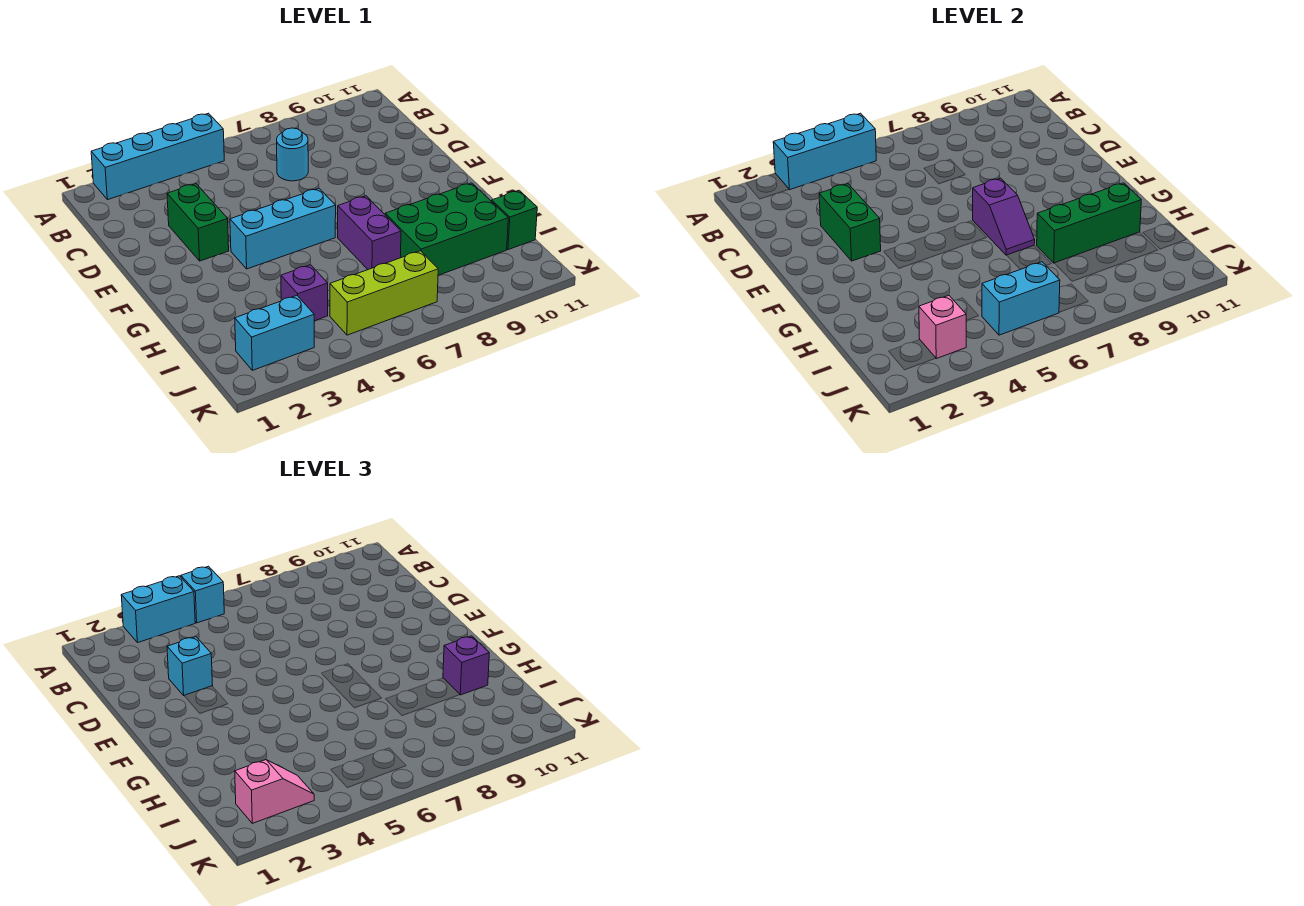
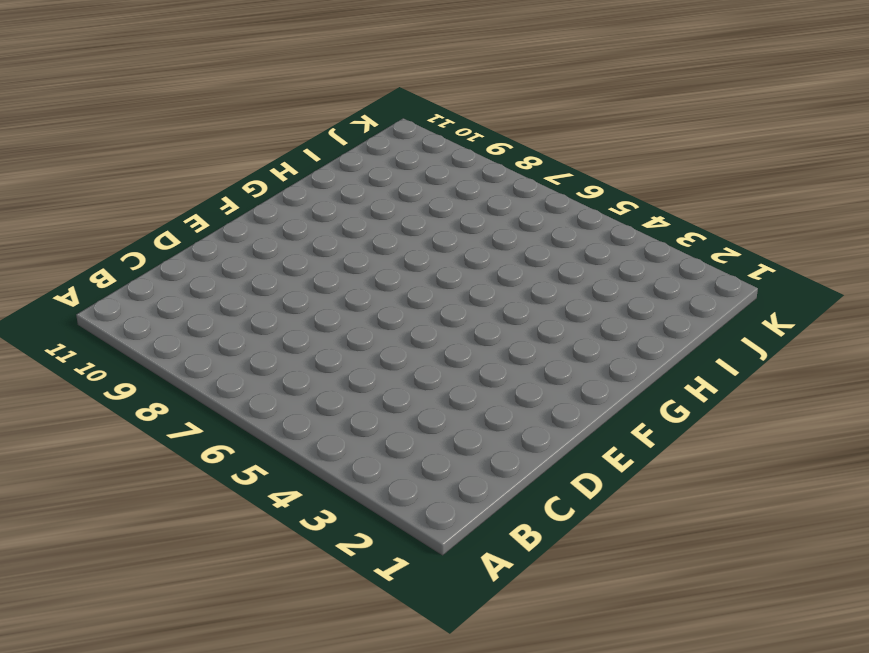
none -> cyan 1x4 brick [91,113,224,200]
none -> cyan 1x1 round brick [277,128,308,181]
none -> green 1x2 brick [167,184,229,261]

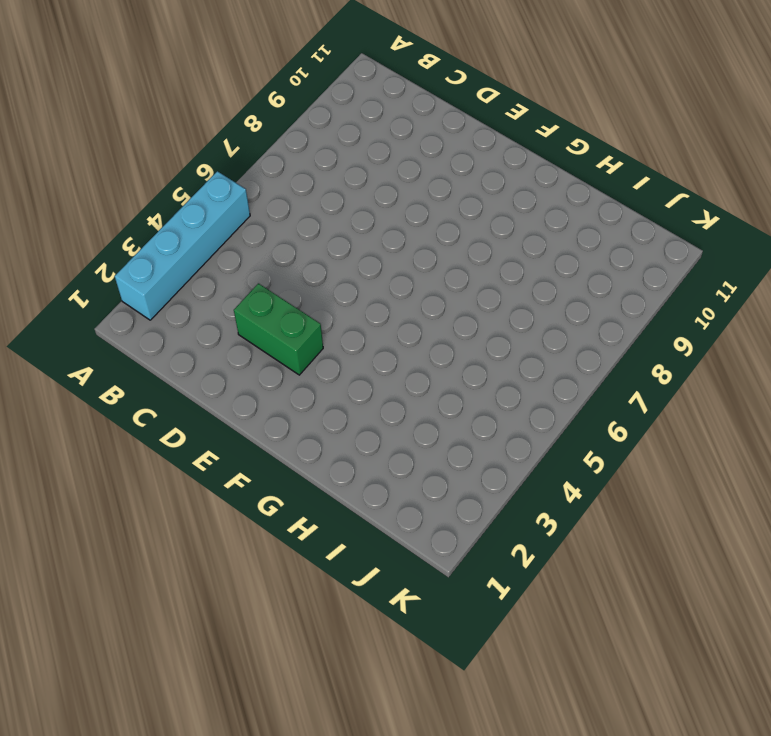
none -> cyan 1x1 round brick [277,128,308,181]
none -> cyan 1x3 brick [230,188,336,269]
none -> purple 1x2 brick [338,196,401,269]

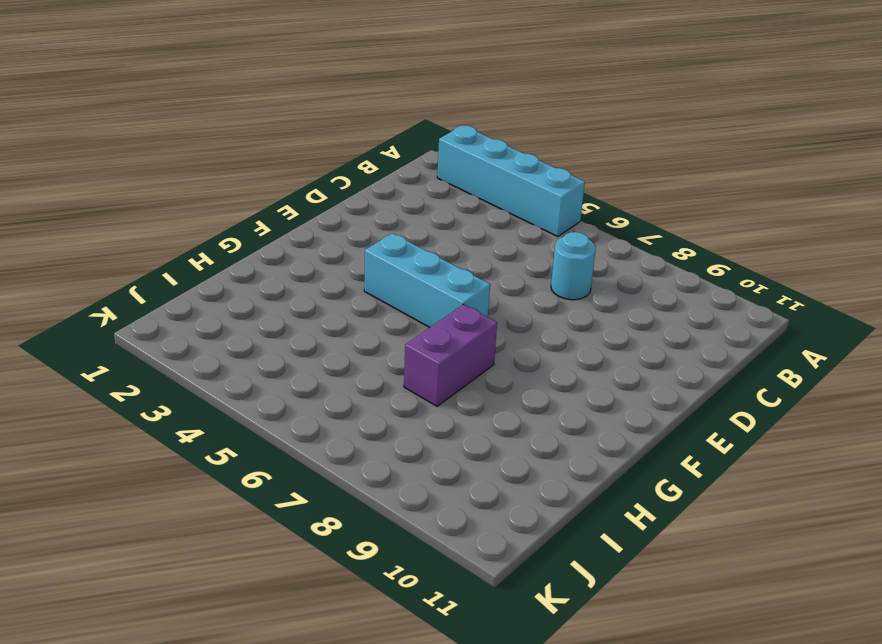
none -> green 1x2 brick [167,184,229,261]
none -> green 2x3 brick [385,183,508,275]
none -> purple 1x1 brick [281,265,328,321]

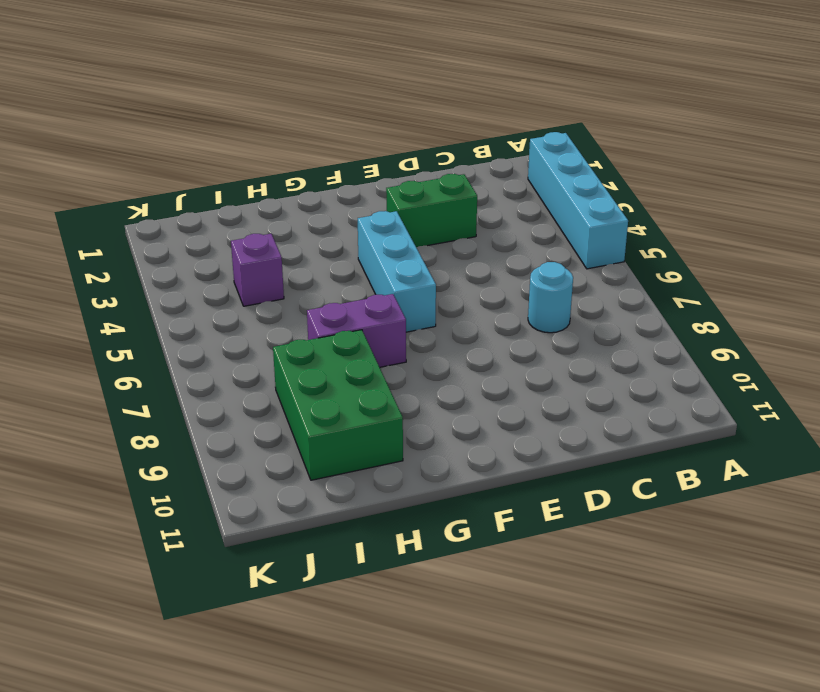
none -> green 1x1 brick [492,190,537,250]
none -> cyan 1x2 brick [235,296,314,370]
none -> lime 1x3 brick [330,251,438,335]

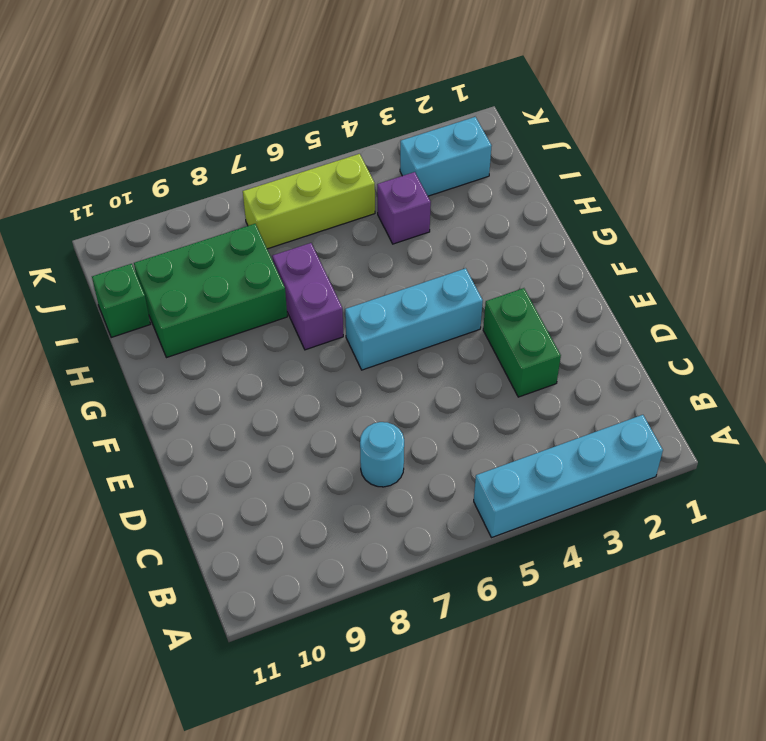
none -> cyan 1x3 brick [773,113,876,190]
none -> green 1x2 brick [819,184,881,261]
none -> purple 1x2 slope [973,178,1035,255]

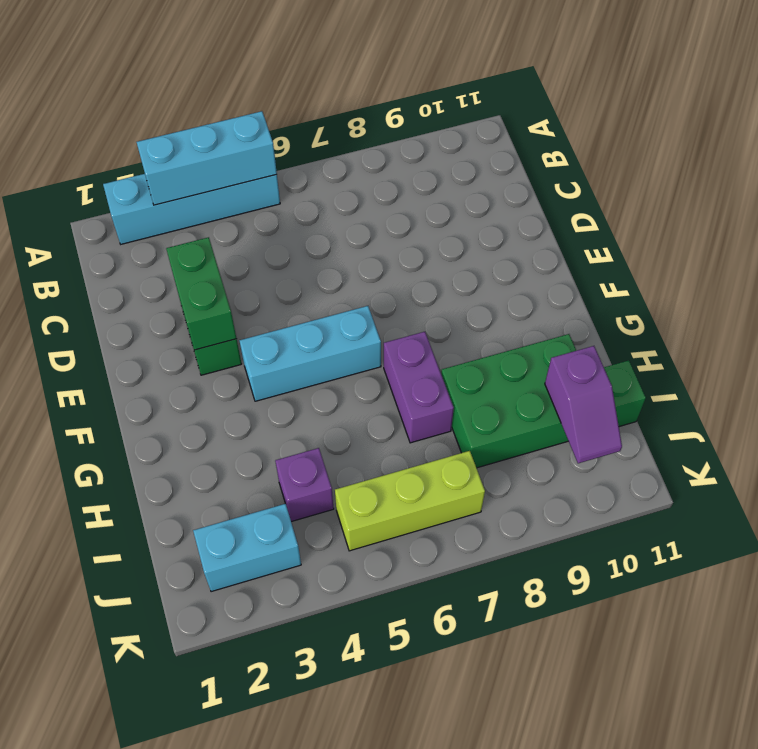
purple 1x2 slope [545,346,622,463] -> purple 1x2 slope moved to [973,178,1035,255]
none -> cyan 1x1 round brick [277,128,308,181]
none -> green 1x3 brick [1037,183,1141,263]
none -> pink 1x1 brick [919,295,966,359]

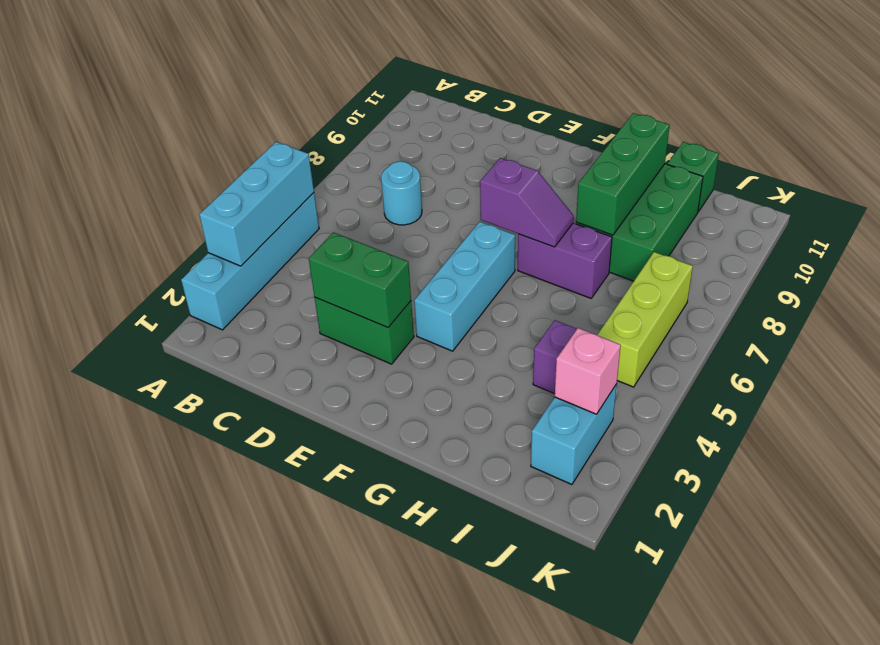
none -> cyan 1x2 brick [982,262,1060,335]
none -> cyan 1x2 brick [121,576,195,643]
none -> cyan 1x1 brick [181,566,224,623]

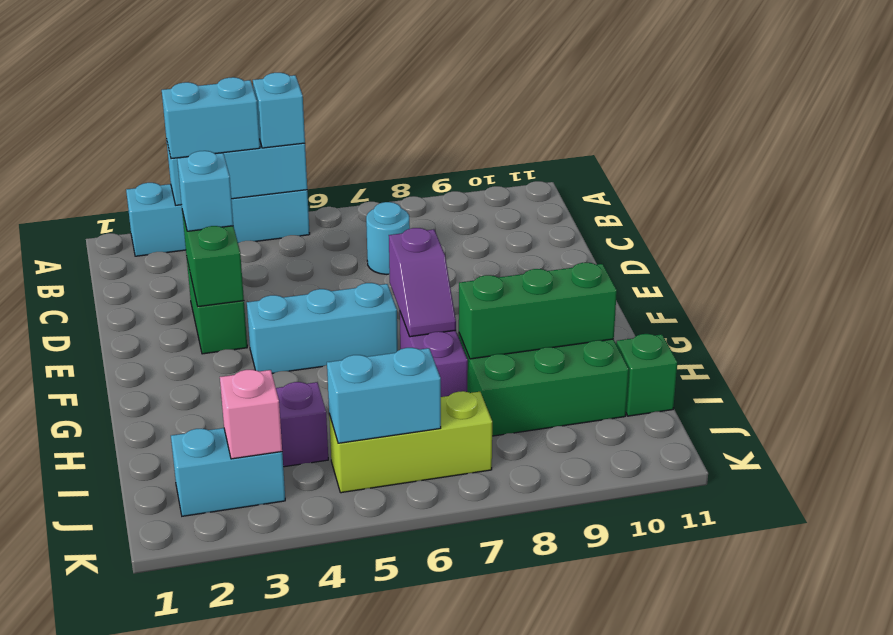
none -> purple 1x1 brick [443,636,489,695]
none -> pink 1x2 slope [235,760,314,823]

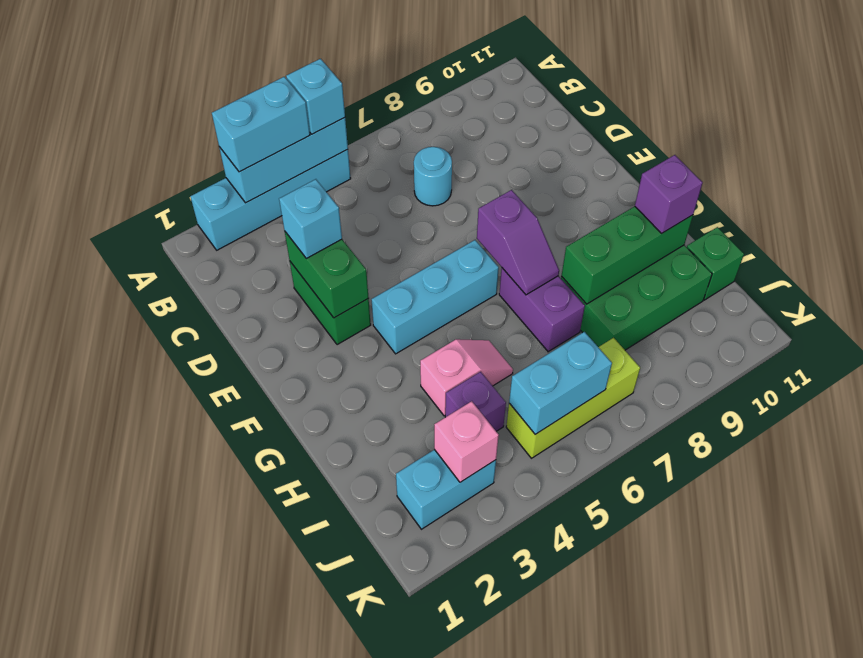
pink 1x2 slope [420,339,513,416] -> pink 1x2 slope moved to [235,760,314,823]

